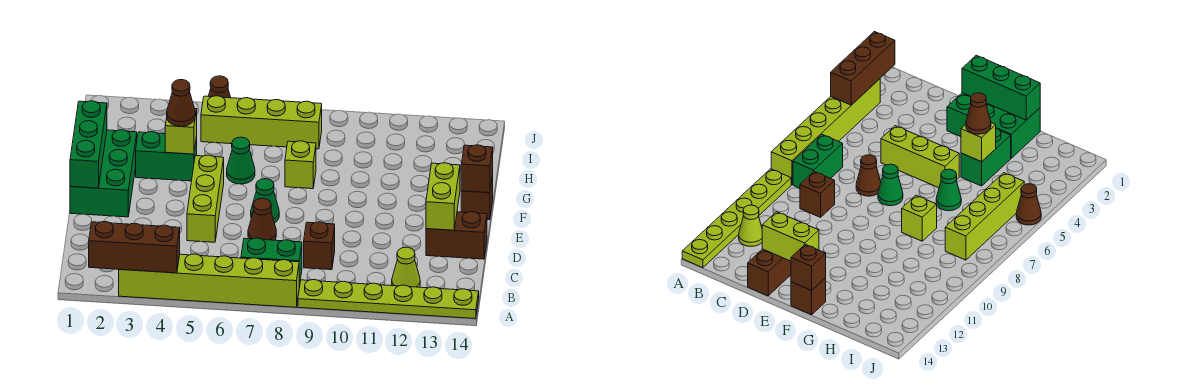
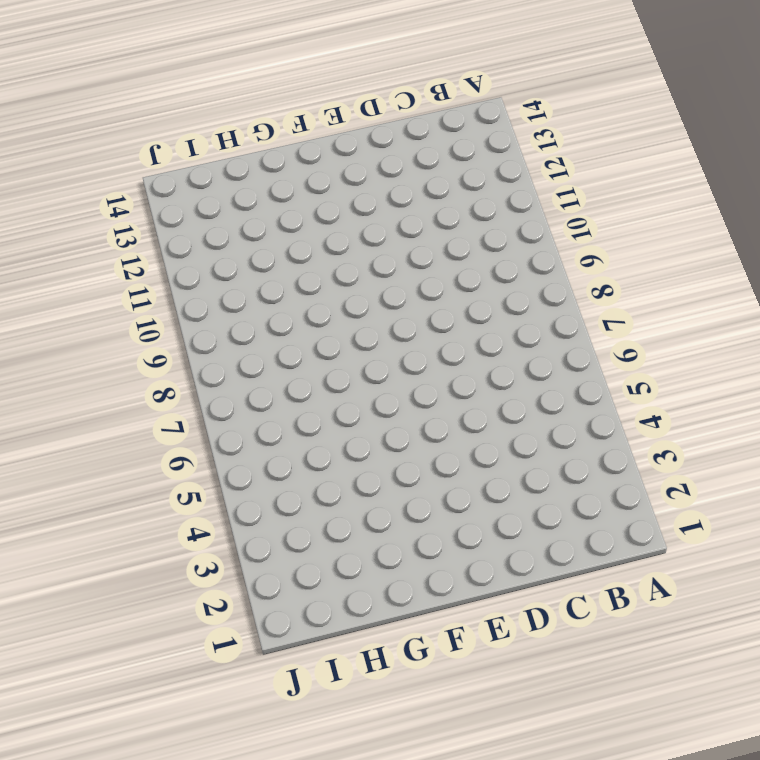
none -> lime 1x6 brick [119,254,299,307]
none -> lime 1x6 plate [298,280,479,319]
none -> green 1x2 brick [241,238,302,286]

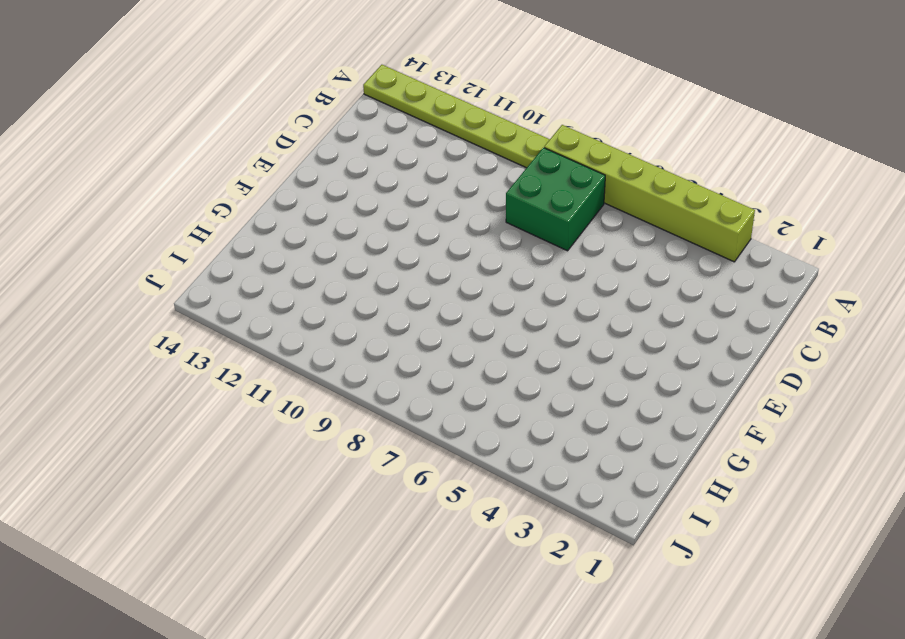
green 2x2 brick [506,148,605,251] -> green 1x2 brick [241,238,302,286]
none -> lime 1x1 cone [392,247,420,287]
none -> brown 1x1 brick [304,222,335,270]
none -> lime 1x3 brick [187,155,224,242]

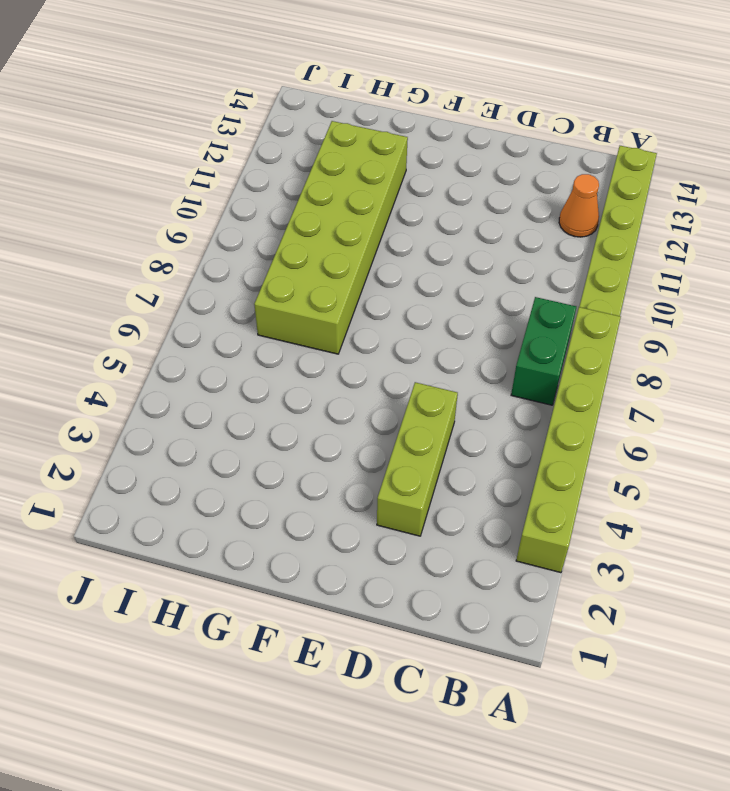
orange 1x1 cone [559,174,599,237] -> lime 1x1 cone [392,247,420,287]
lime 1x3 brick [377,382,458,536] -> lime 1x3 brick turned to [187,155,224,242]
lime 2x6 brick [254,121,408,354] -> lime 1x1 brick [285,141,316,189]
none -> brown 1x1 brick [304,222,335,270]
none -> brown 1x1 cone [248,198,276,240]
none -> brown 1x2 brick [426,212,487,259]

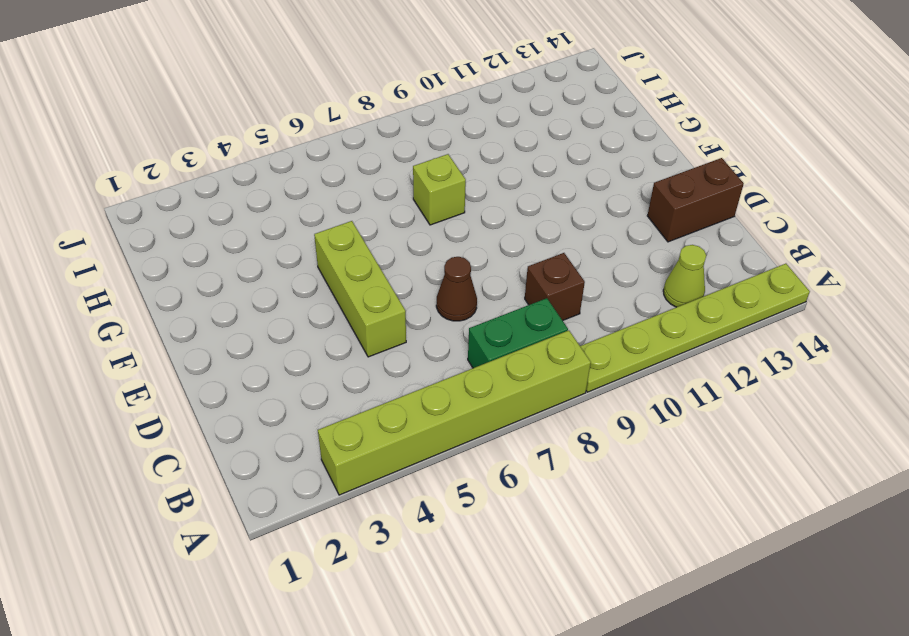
none -> green 2x3 brick [70,130,137,217]
none -> green 1x1 cone [251,179,279,223]
none -> brown 1x1 brick [461,175,493,220]

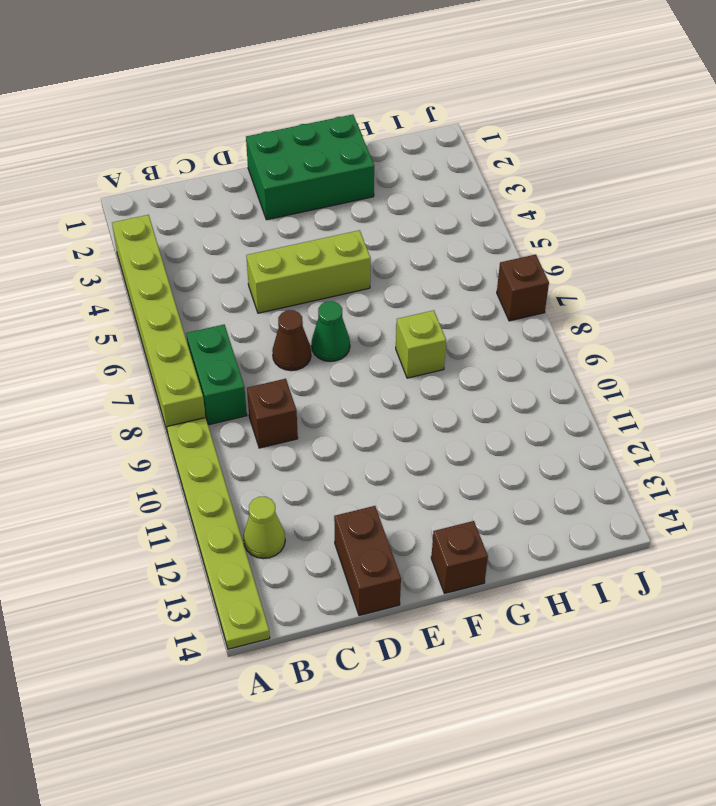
brown 1x1 brick [497,254,549,321] -> brown 1x1 brick moved to [461,145,493,193]
none -> green 1x2 brick [136,132,197,181]
none -> green 1x1 cone [227,137,255,184]
none -> lime 1x4 brick [201,96,322,149]

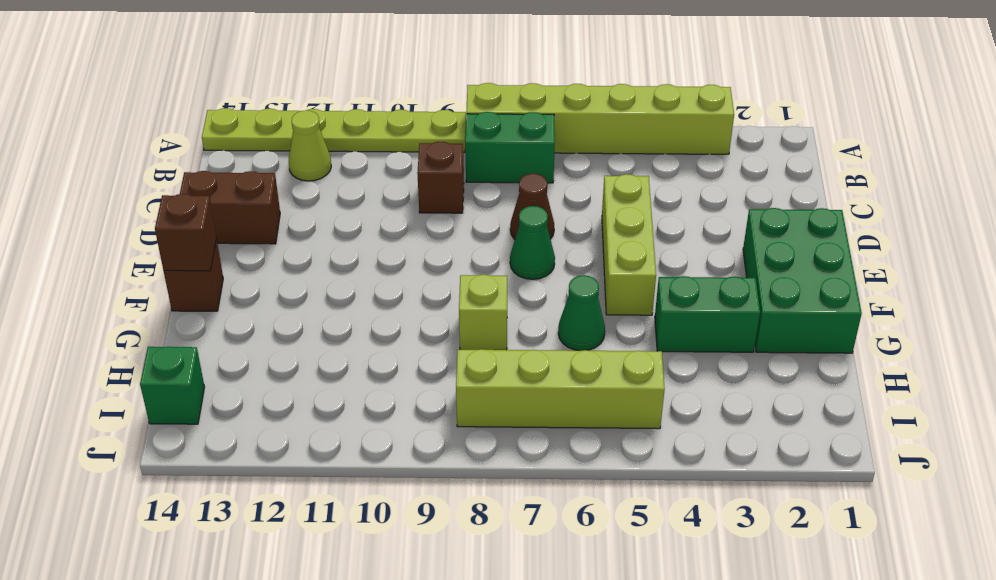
green 1x1 brick [140,347,204,424] -> none
none -> brown 1x1 cone [209,76,231,98]
none -> brown 1x3 brick [89,222,180,273]
none -> lime 1x2 brick [426,163,460,230]

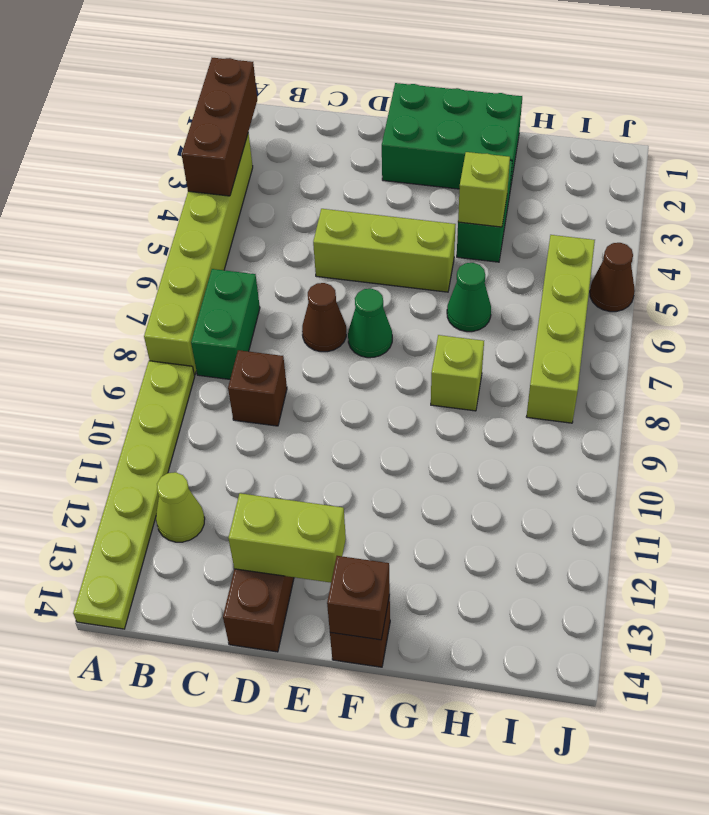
none -> green 1x3 brick [70,101,107,188]
none -> brown 1x1 cone [167,80,195,126]

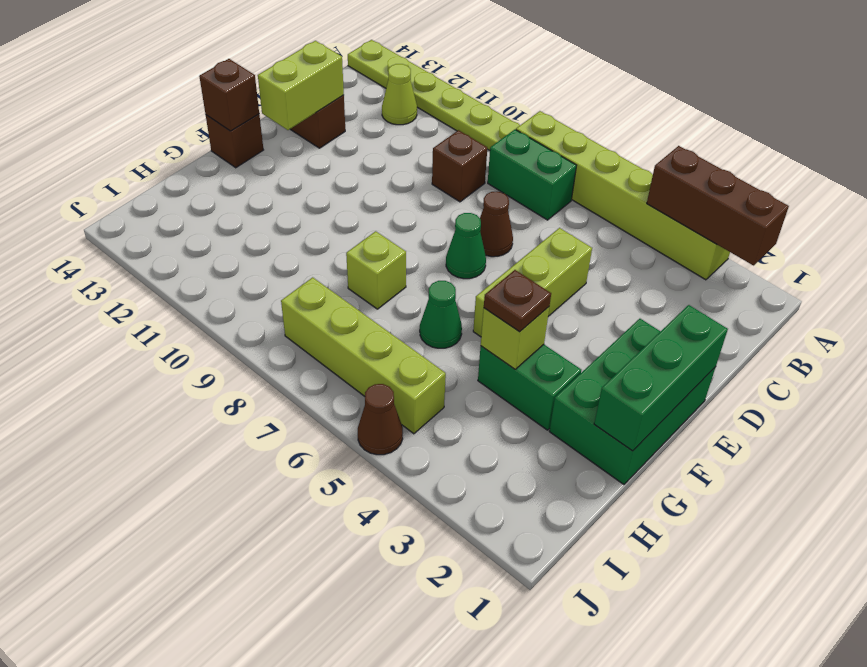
brown 1x1 plate [484,270,551,332] -> brown 1x1 cone [167,80,195,126]

